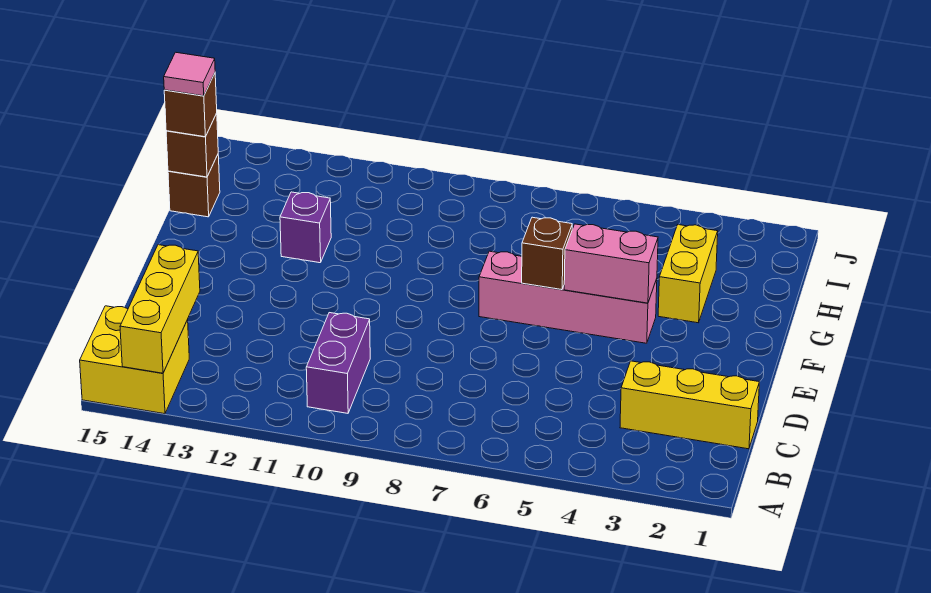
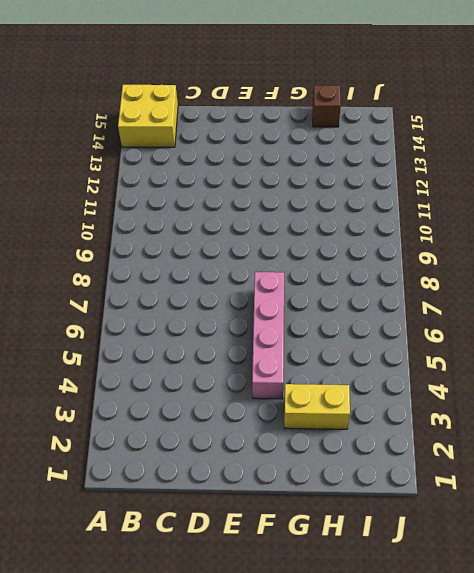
none -> purple 1x2 brick [306,313,370,413]
none -> yellow 1x3 brick [620,361,759,449]
none -> purple 1x1 brick [280,192,331,263]

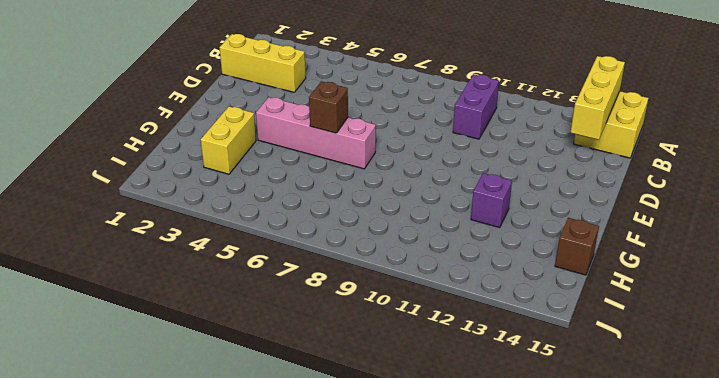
none -> pink 1x2 brick [564,224,658,303]
none -> brown 1x1 brick [166,113,218,177]
none -> brown 1x1 brick [164,73,217,137]

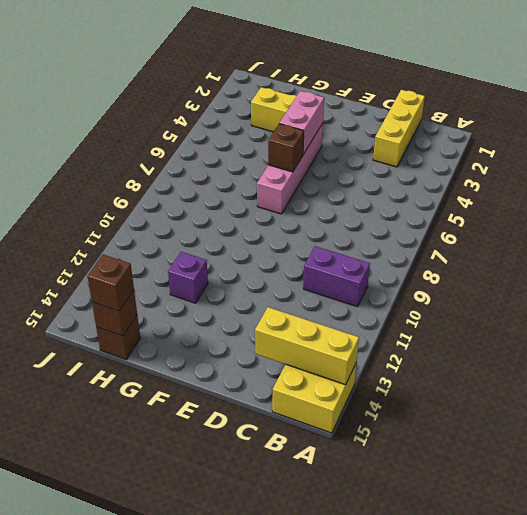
none -> pink 1x1 tile [164,52,215,96]

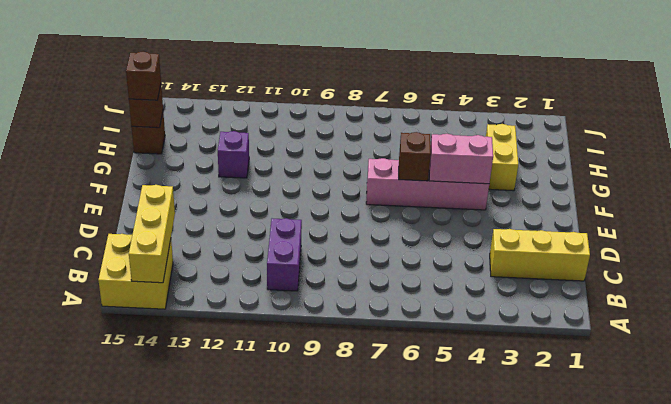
none -> pink 1x1 tile [164,52,215,96]

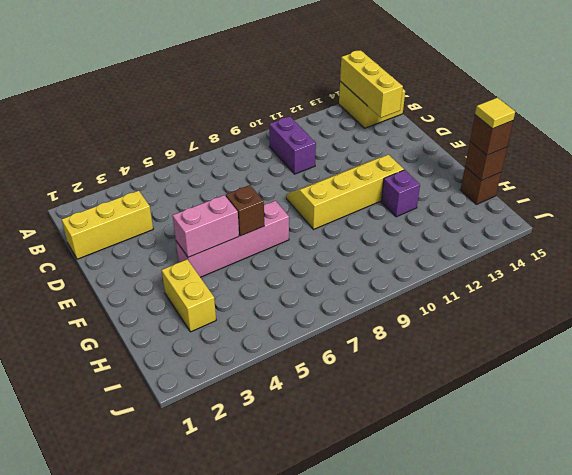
yellow 2x4 slope [286,155,404,229] -> none
yellow 1x1 tile [475,98,515,129] -> pink 1x1 tile [164,52,215,96]

